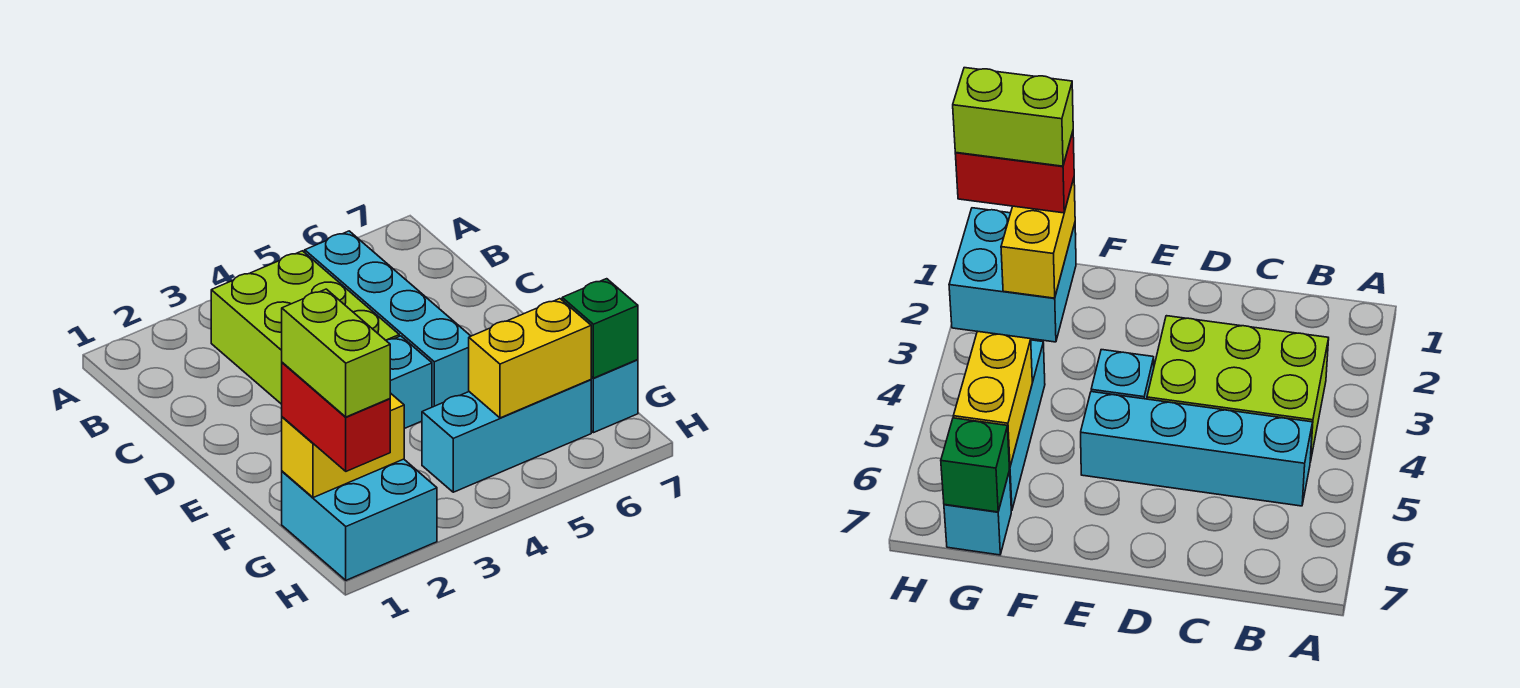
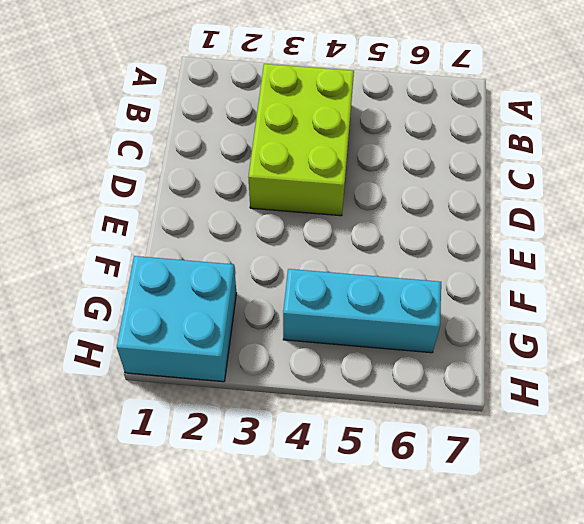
none -> cyan 1x4 brick [305,231,470,407]
none -> cyan 1x1 brick [386,336,432,429]

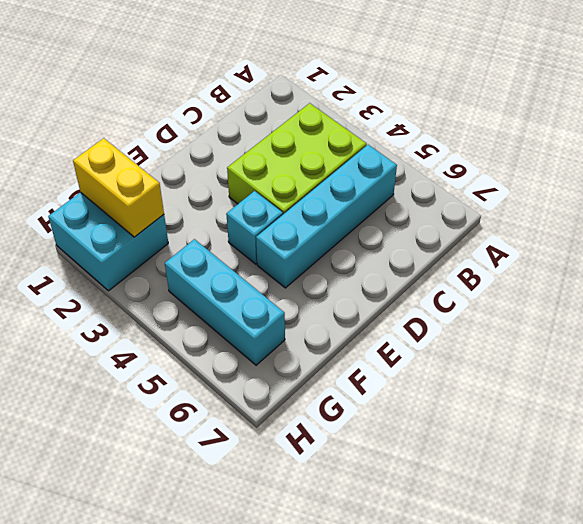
none -> cyan 1x1 brick [591,360,638,433]
none -> yellow 1x2 brick [469,299,591,418]

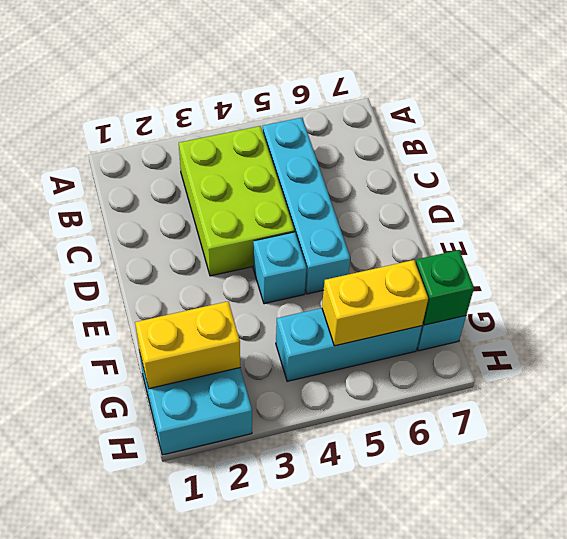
none -> red 1x2 brick [282,362,390,471]
none -> lime 1x2 brick [282,289,390,417]

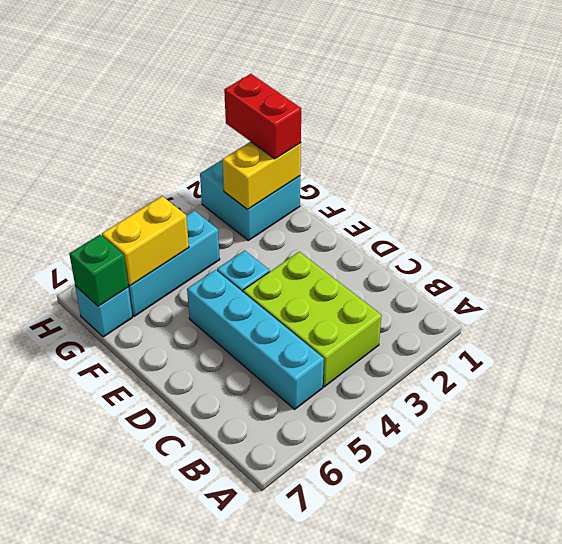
none -> lime 1x2 brick [282,289,390,417]

